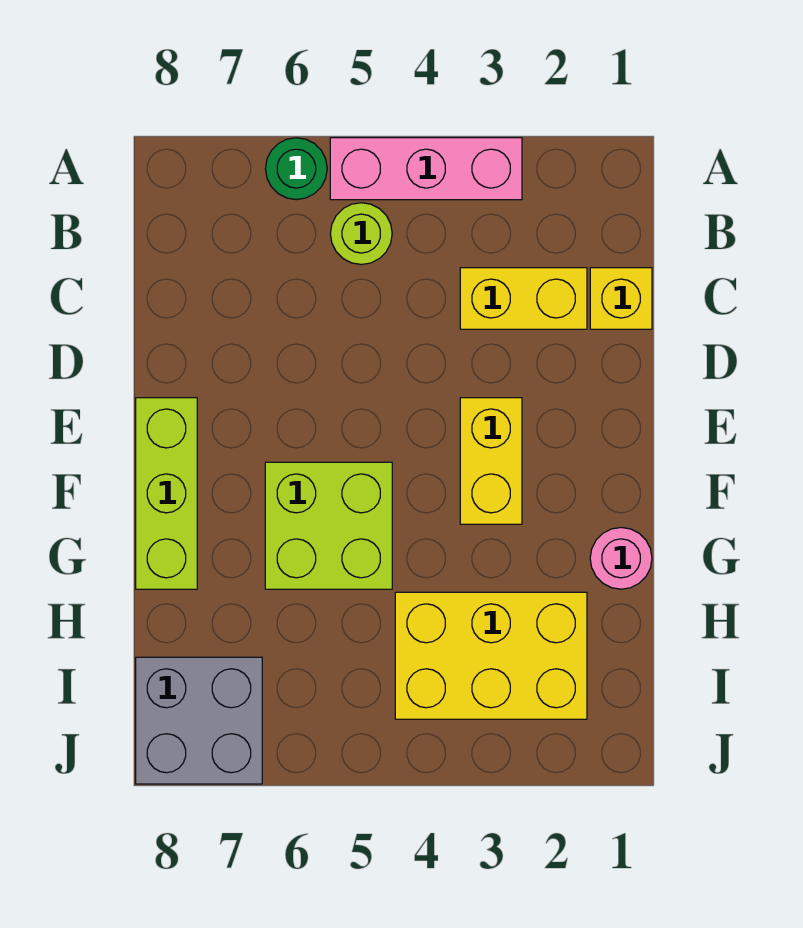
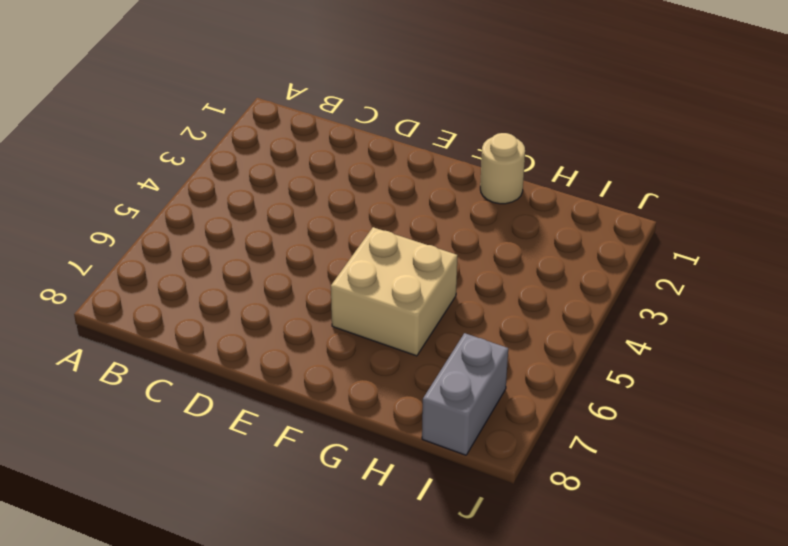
tan 2x2 brick [331,227,458,356] -> lime 2x2 brick [265,462,392,589]
tan 1x1 round brick [480,133,525,204] -> pink 1x1 round brick [590,528,652,589]
grey 1x2 brick [422,333,508,455] -> grey 2x2 brick [136,657,262,784]
none -> pink 1x3 brick [330,138,522,200]
none -> green 1x1 round brick [265,138,327,200]

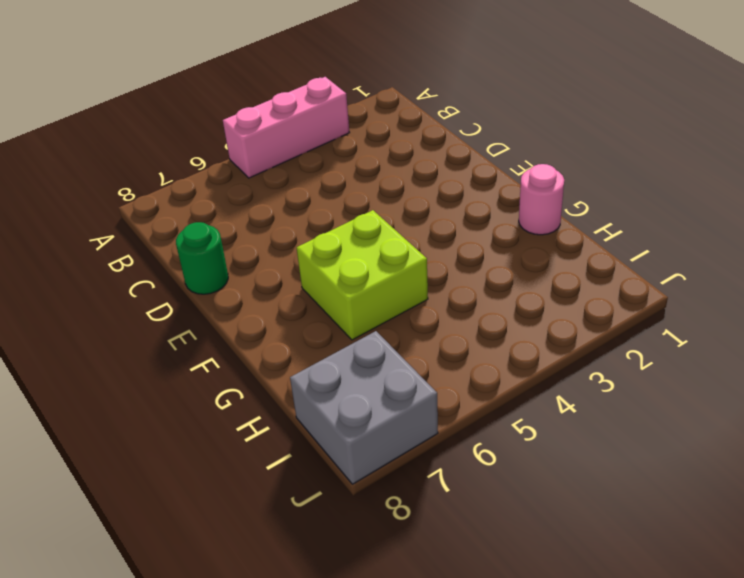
green 1x1 round brick [176,222,228,294] -> green 1x1 round brick moved to [265,138,327,200]
none -> lime 1x1 round brick [330,203,392,265]
none -> yellow 1x1 brick [590,268,652,329]

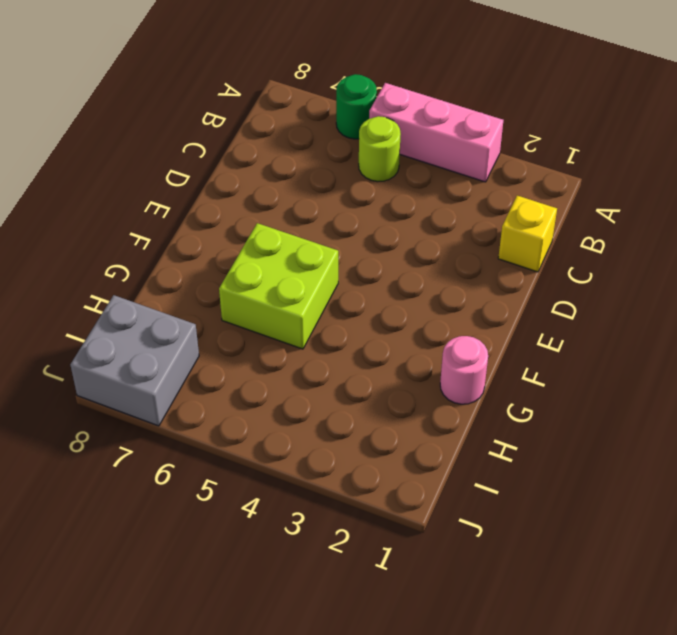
none -> yellow 1x2 brick [460,268,587,329]
none -> yellow 1x2 brick [460,398,522,524]

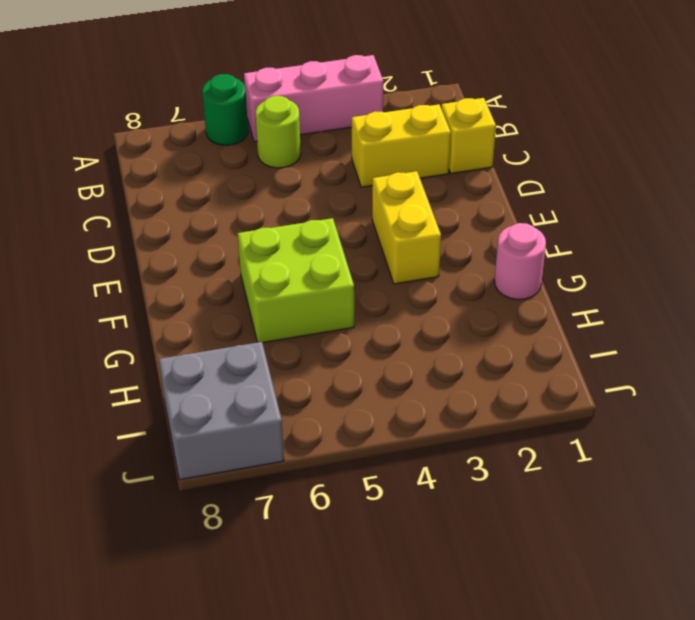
none -> lime 1x3 brick [136,398,197,589]
none -> yellow 2x3 brick [395,592,587,719]

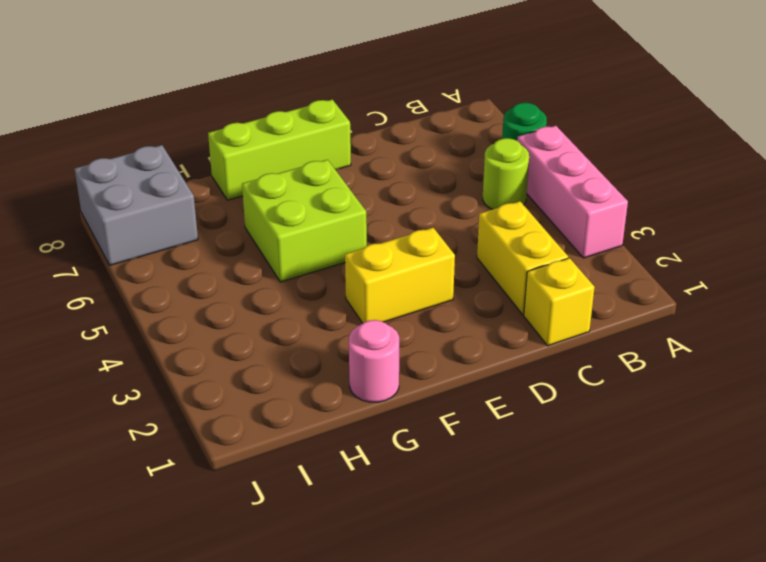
none -> yellow 2x3 brick [395,592,587,719]

